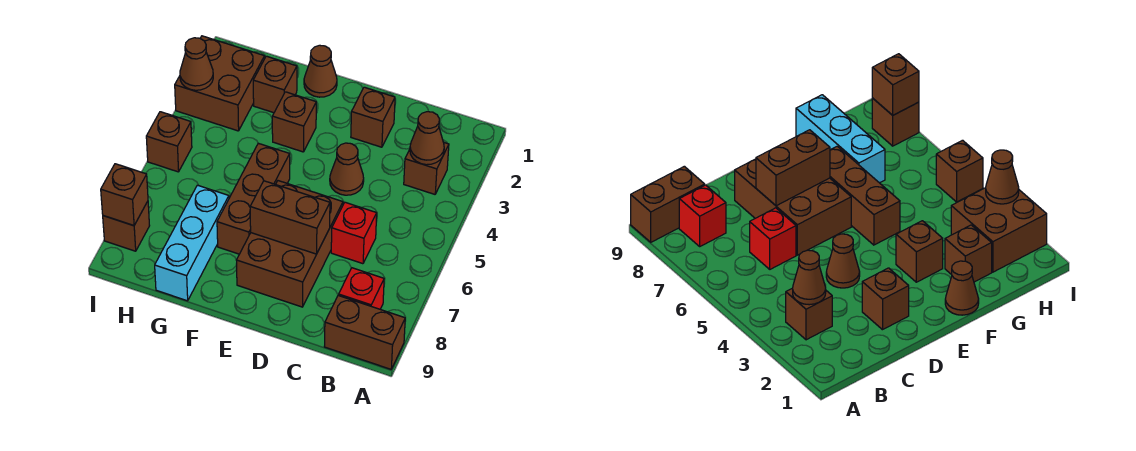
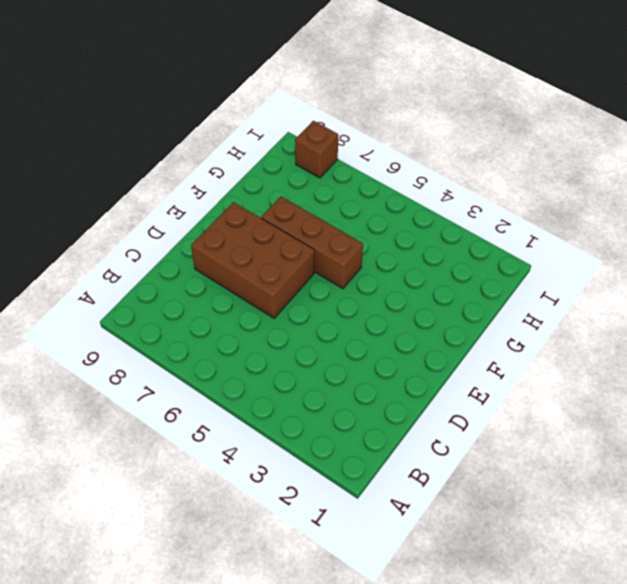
none -> brown 1x2 brick [324,295,405,369]
none -> brown 1x1 brick [404,143,449,194]
none -> red 1x1 brick [339,268,384,309]

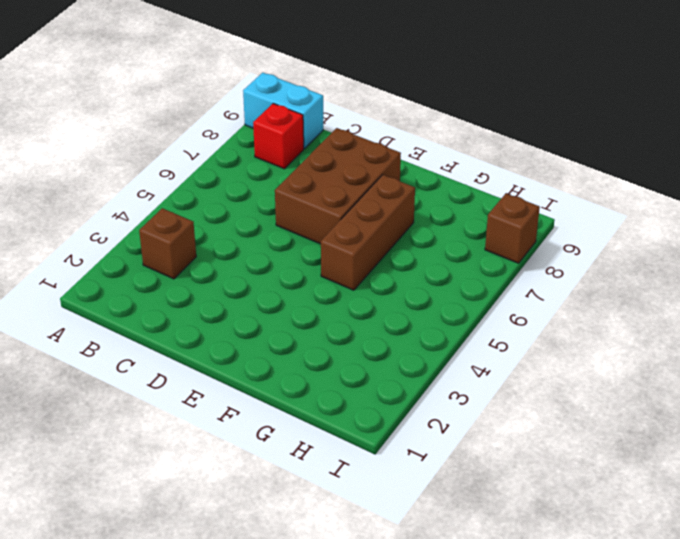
cyan 1x2 brick [243,73,323,149] -> brown 1x2 brick [324,295,405,369]
none -> red 1x1 brick [331,202,377,264]
none -> brown 1x1 brick [351,87,395,147]
none -> brown 1x1 cone [330,143,364,195]

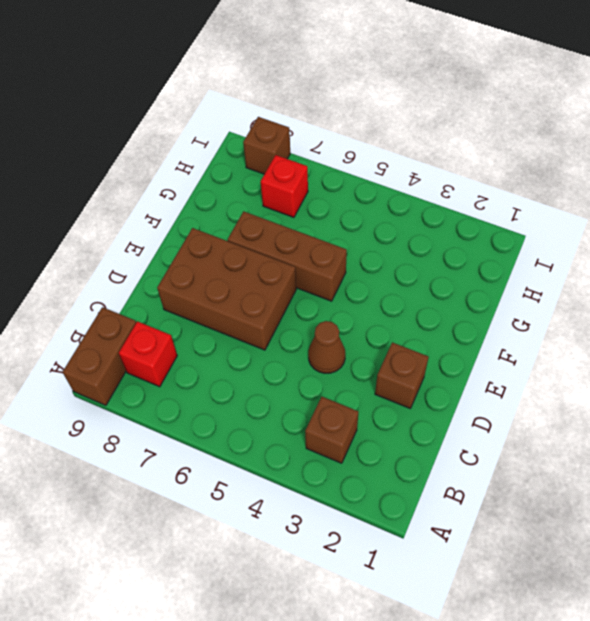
red 1x1 brick [261,155,308,217] -> red 1x1 brick moved to [331,202,377,264]
none -> brown 1x1 cone [304,45,337,97]
none -> brown 1x1 brick [272,92,316,152]
none -> brown 1x1 brick [253,56,297,113]

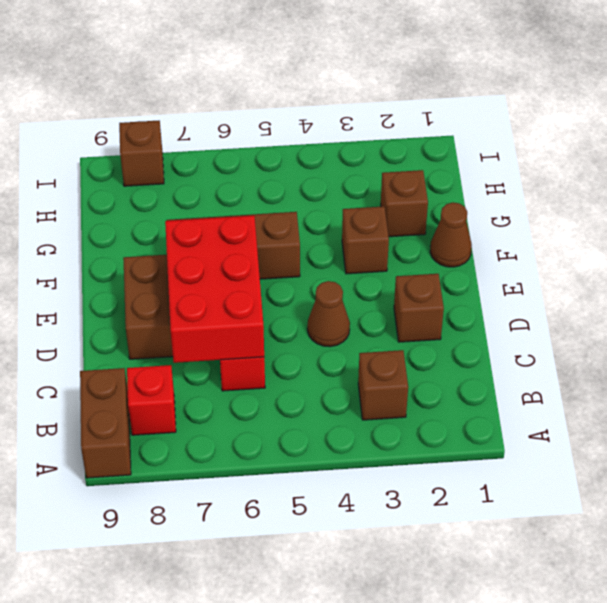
red 2x3 brick [165,216,264,363] -> brown 1x2 brick [250,181,330,254]
none -> cyan 1x3 brick [155,185,229,301]
none -> brown 2x2 brick [175,36,265,131]
none -> brown 1x1 brick [146,112,192,172]

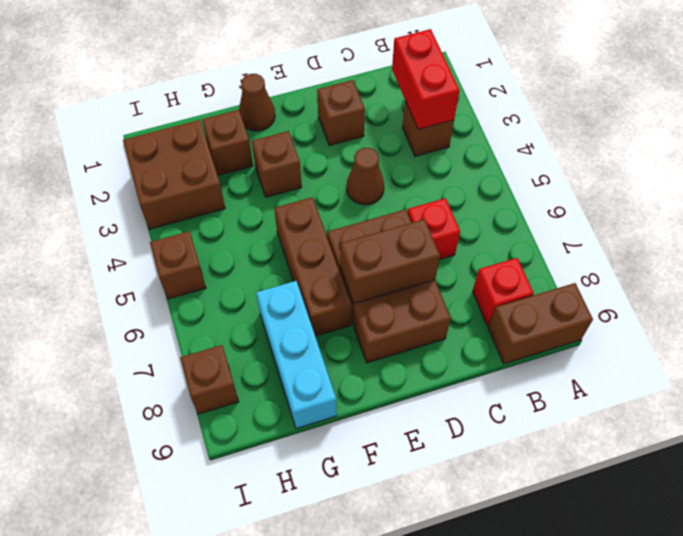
red 1x2 brick [392,29,460,129] -> brown 1x1 cone [410,112,444,165]
none -> brown 1x1 cone [180,38,213,90]
none -> brown 1x1 brick [101,164,148,226]

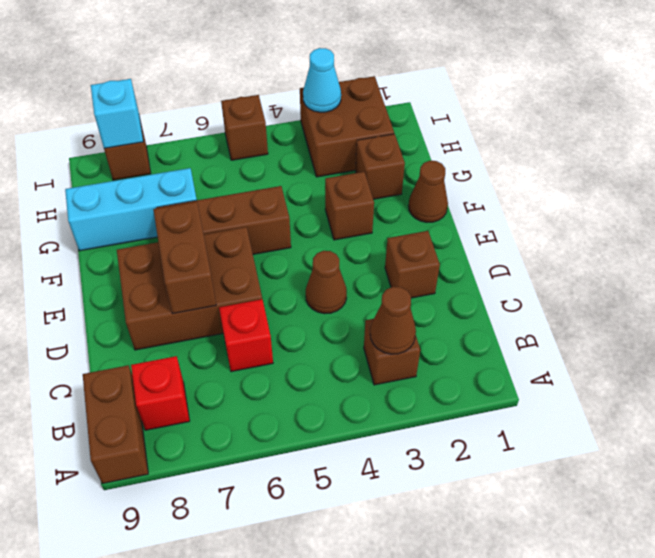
cyan 1x1 cone [303,48,341,112] -> brown 1x1 cone [180,38,213,90]
cyan 1x1 brick [91,79,143,148] -> brown 1x1 brick [101,164,148,226]

